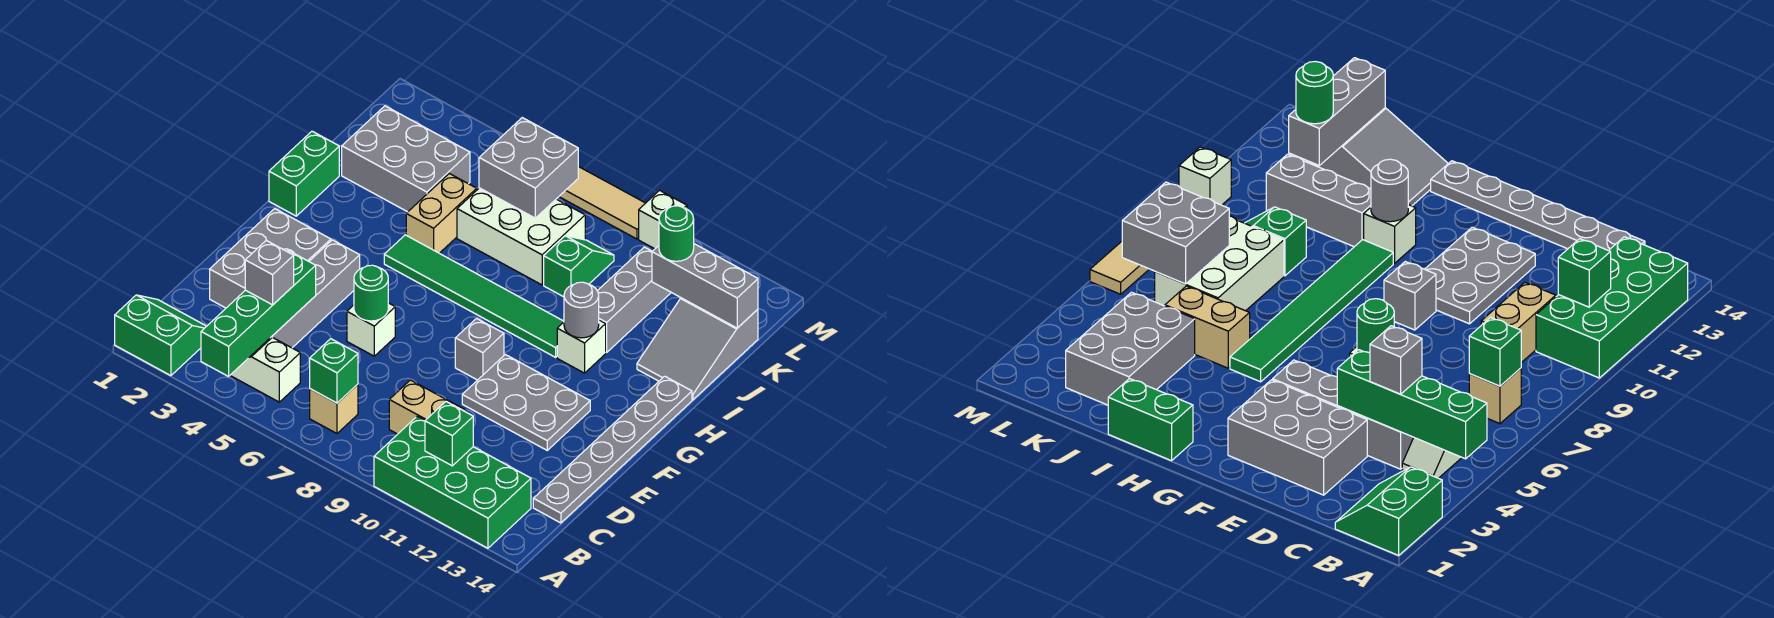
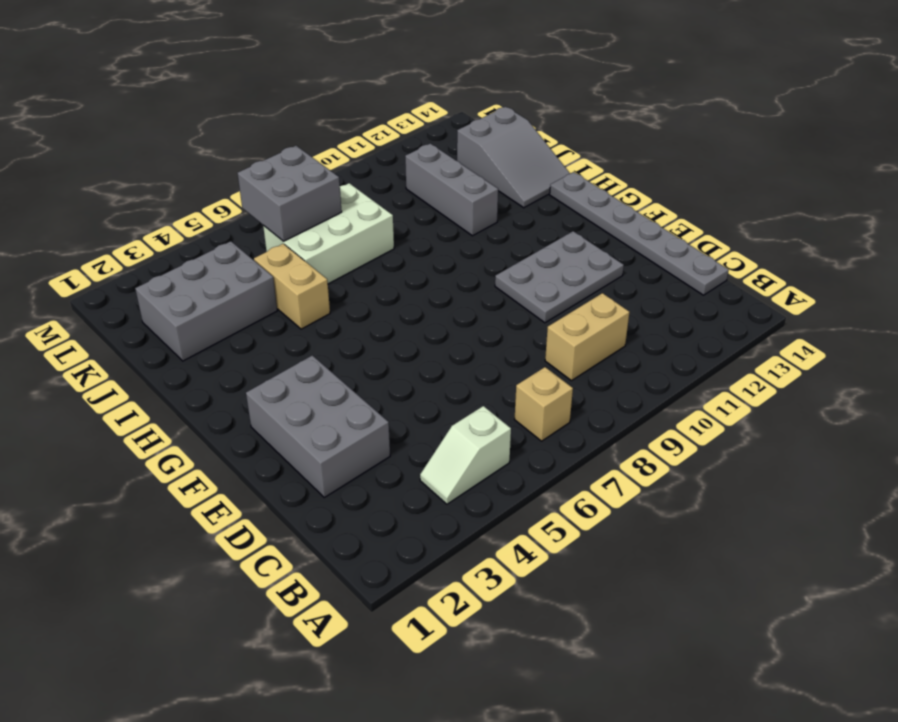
none -> green 2x2 slope [115,295,207,376]
none -> green 2x4 brick [374,416,531,548]
none -> grey 1x4 brick [271,240,360,348]
none -> white 1x1 brick [347,303,395,356]

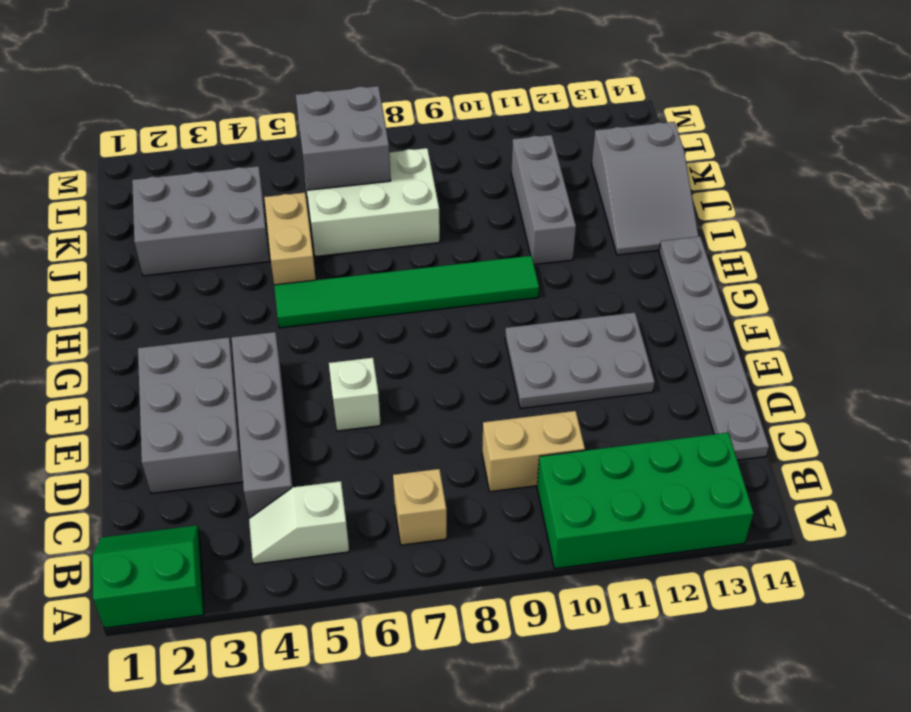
none -> grey 1x1 brick [455,319,504,380]
none -> green 1x2 brick [269,131,339,216]
none -> white 1x1 brick [557,320,606,373]
none -> green 1x2 slope [544,236,614,297]

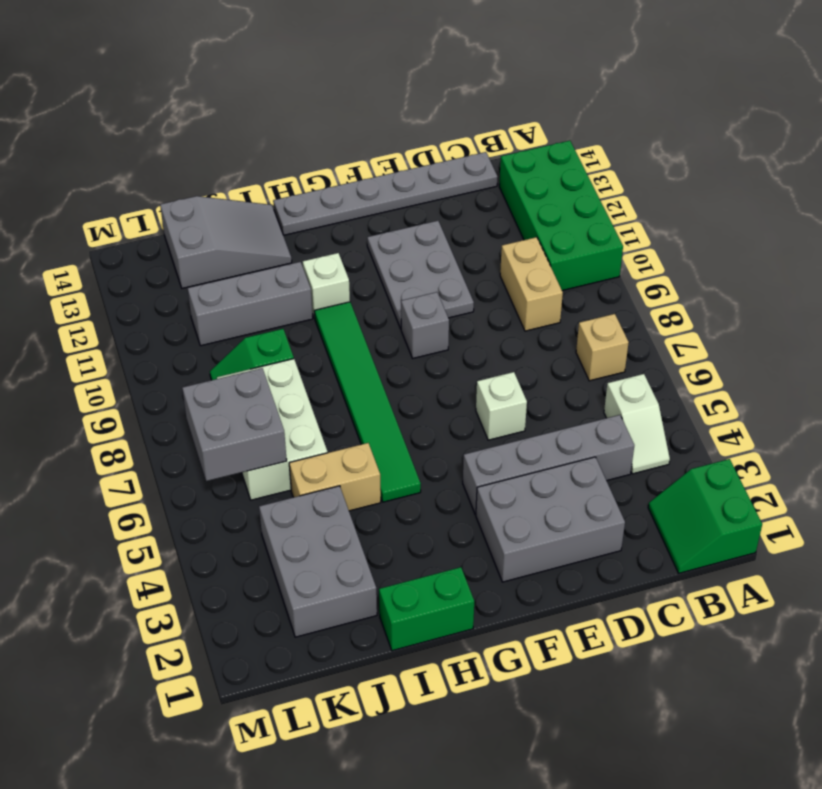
none -> tan 1x4 tile [559,166,645,239]
none -> white 1x1 brick [639,190,687,249]
none -> green 1x4 brick [201,250,316,376]
none -> green 1x1 brick [310,339,358,403]

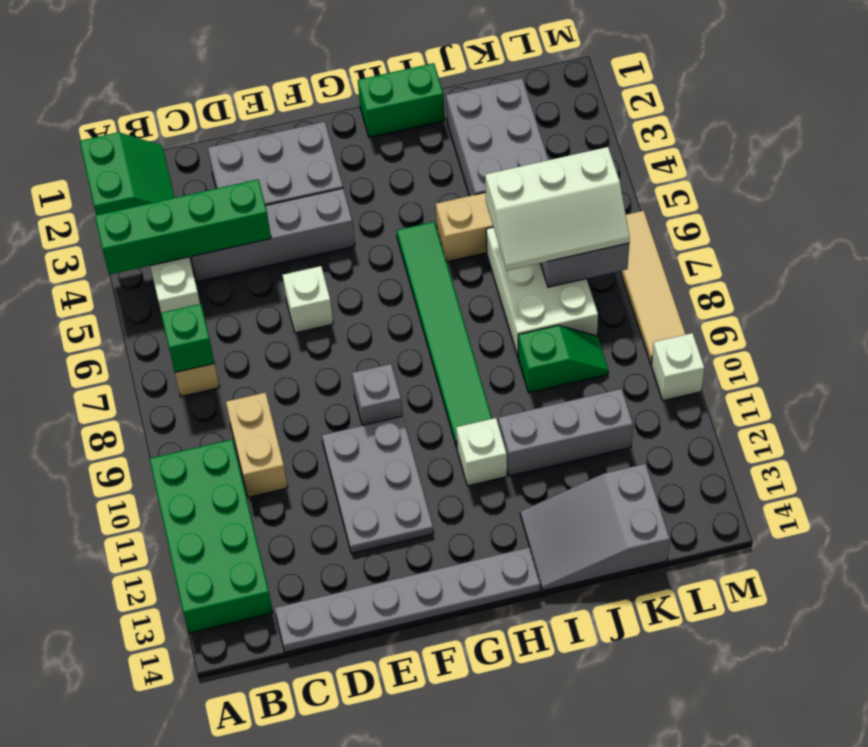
white 2x3 slope [485,147,630,271] -> none
none -> green 1x1 brick [425,402,473,466]
none -> green 1x1 round brick [354,265,388,321]
none -> grey 1x1 round brick [564,282,599,338]
none -> grey 1x3 brick [652,244,758,328]

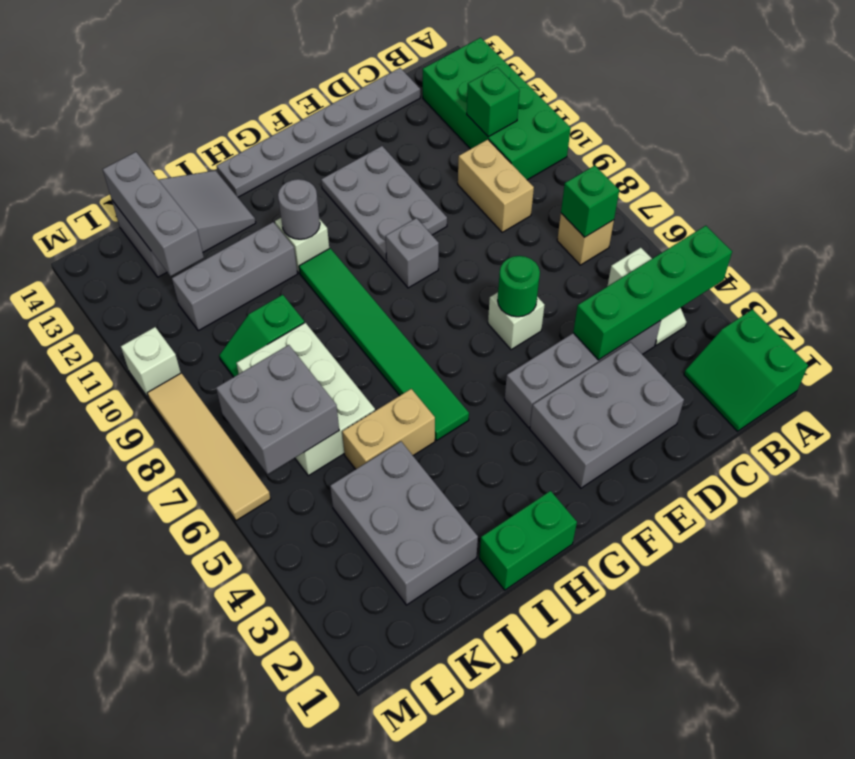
none -> grey 1x1 brick [245,240,294,305]
none -> green 1x1 round brick [659,206,694,261]

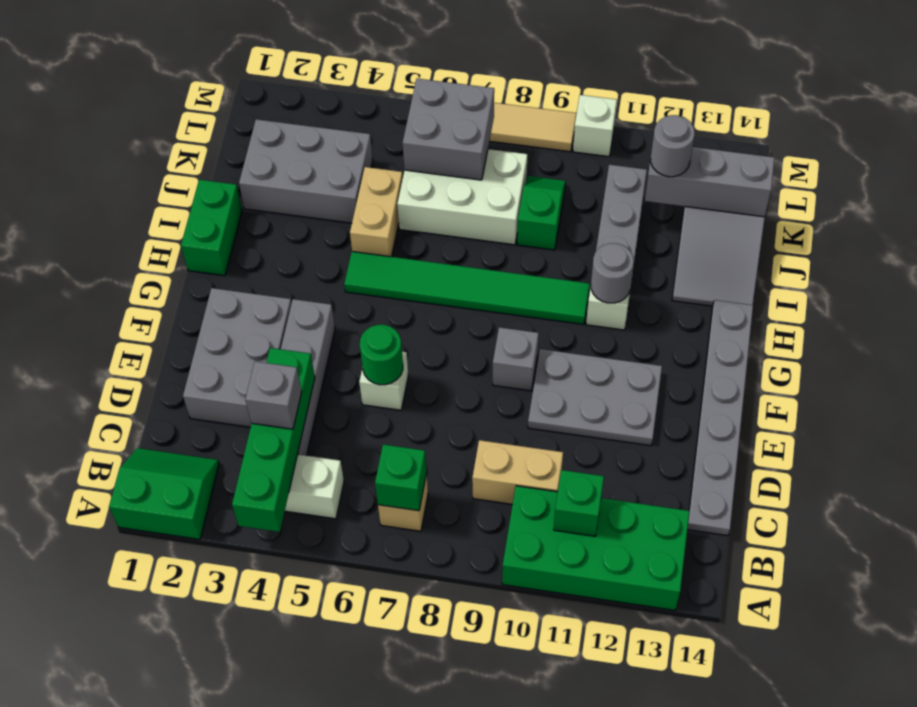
grey 1x1 round brick [651,115,695,177] -> green 1x1 round brick [659,206,694,261]

